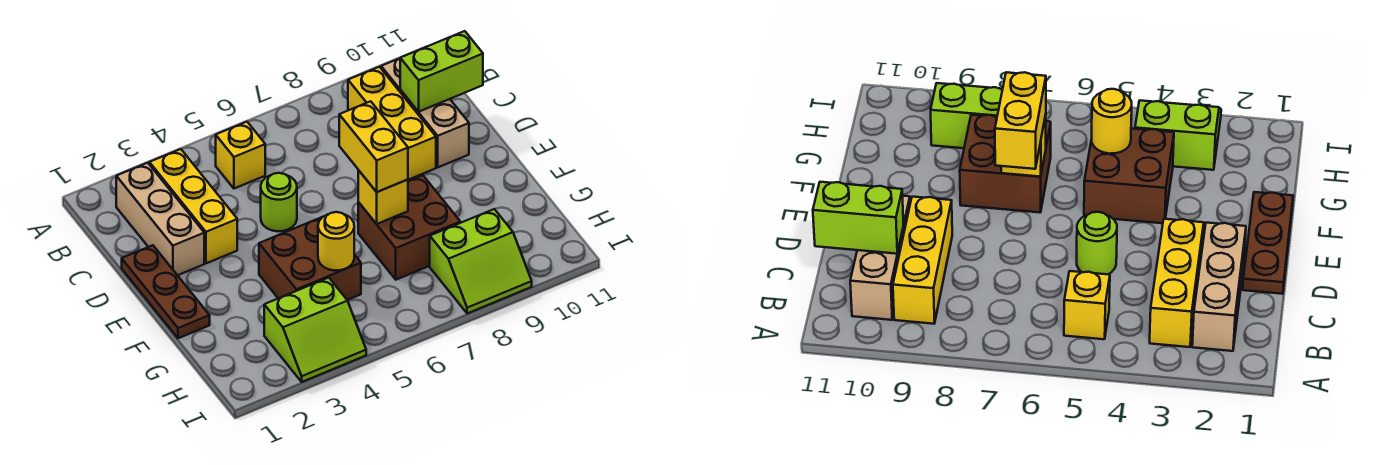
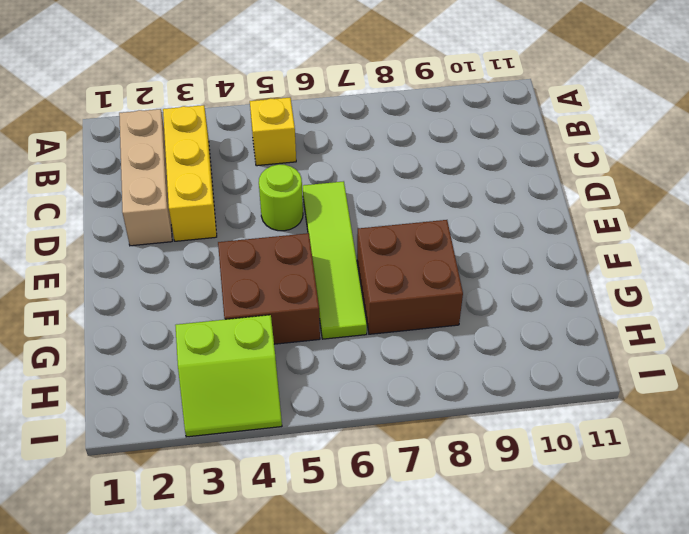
lime 1x4 tile [303,181,367,339] -> none
none -> yellow 1x3 brick [348,67,436,180]
none -> tan 1x3 brick [381,58,469,167]
none -> brown 1x3 plate [122,245,210,338]

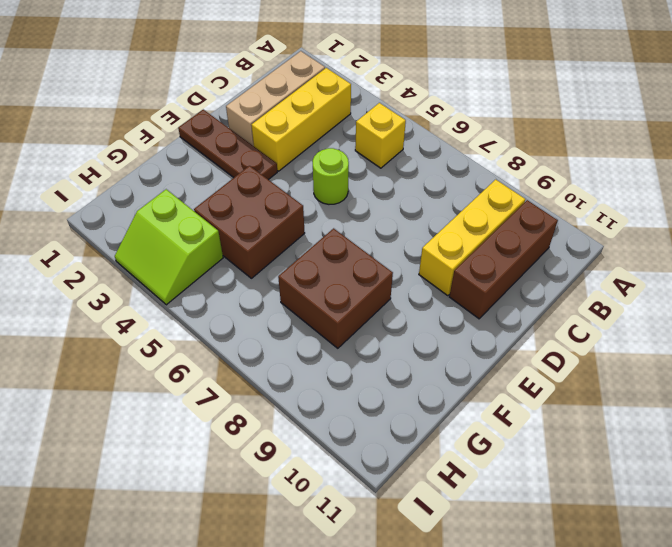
brown 1x3 brick [449,200,558,319] -> tan 1x3 brick [381,58,469,167]
brown 1x3 plate [178,110,277,180] -> brown 1x3 plate turned to [122,245,210,338]
none -> lime 2x2 slope [430,209,532,314]
none -> lime 1x2 brick [400,31,483,112]
none -> yellow 1x1 brick [358,170,408,224]

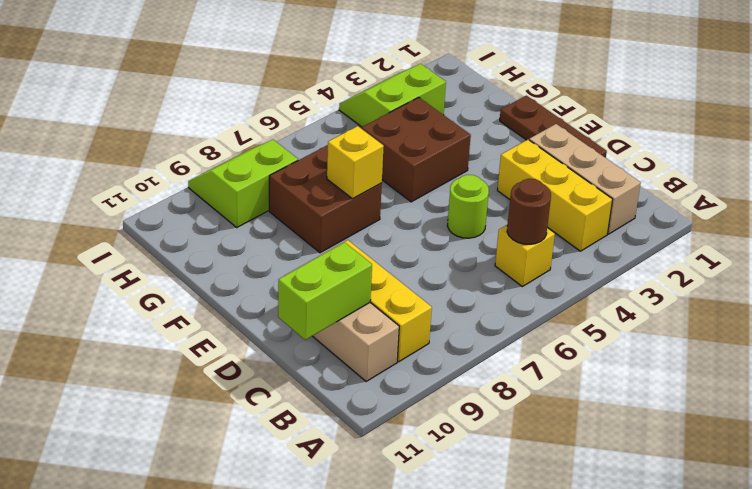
brown 1x1 round brick [507,179,551,244] -> none
none -> yellow 1x1 round brick [318,212,354,271]
none -> yellow 1x2 brick [339,101,408,192]

